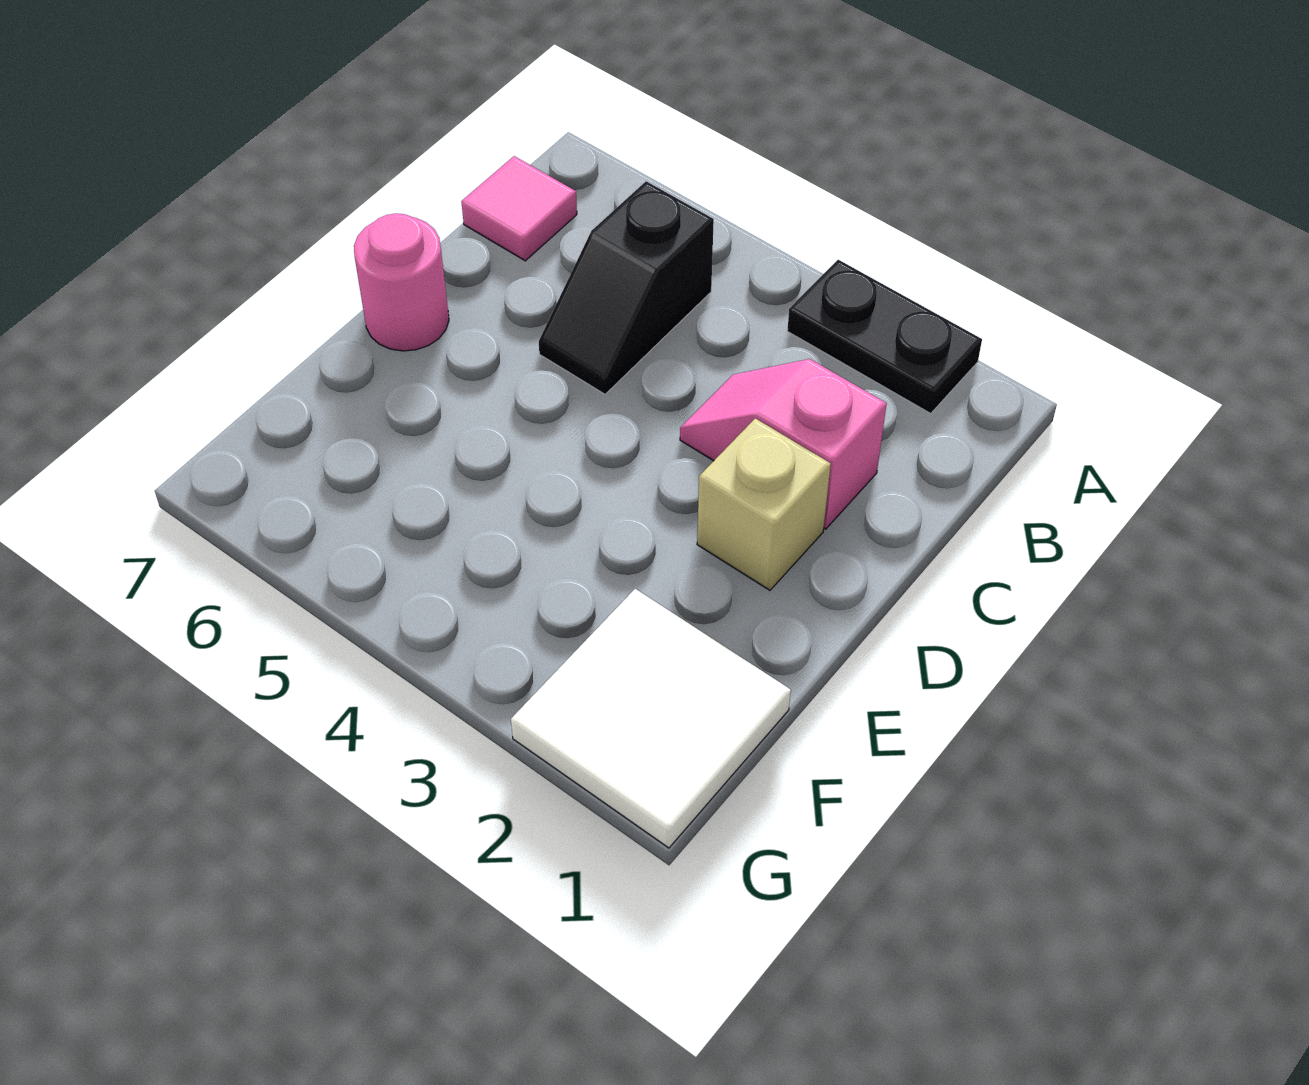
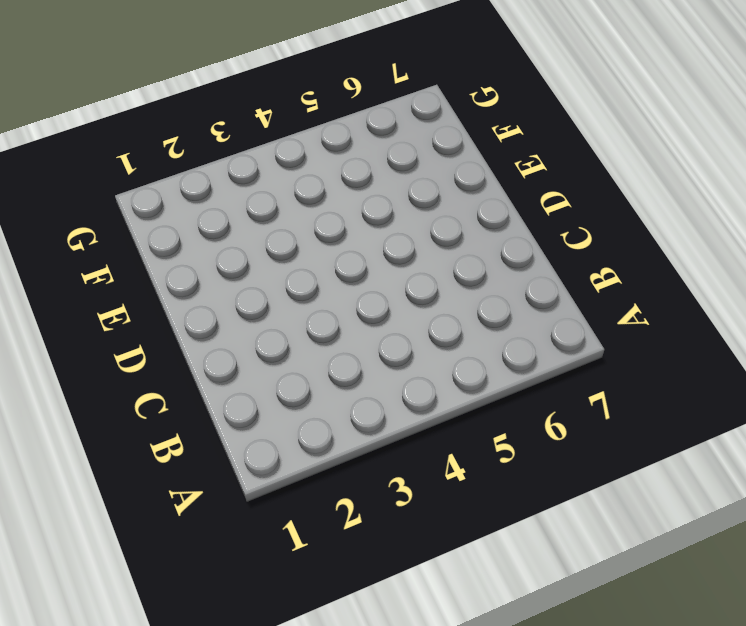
none -> black 1x2 plate [787,260,982,414]
none -> black 1x2 slope [539,181,714,394]

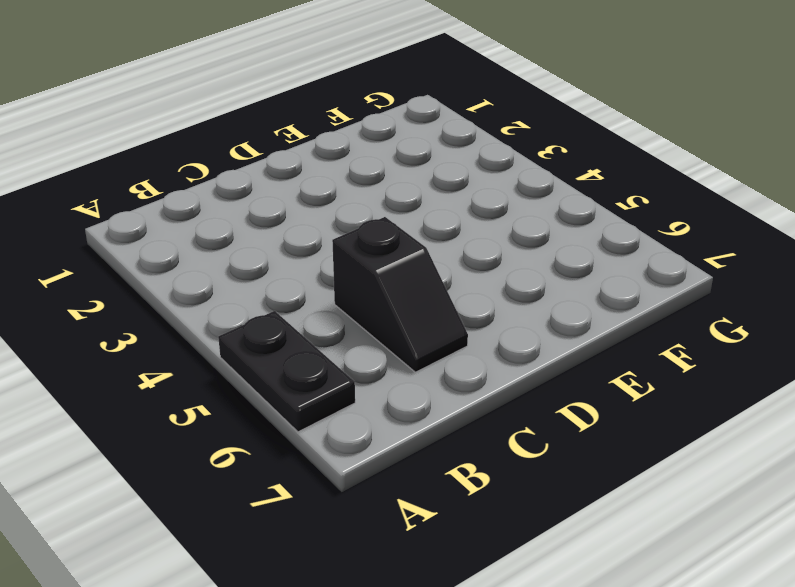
black 1x2 plate [218,311,355,432] -> black 1x2 plate moved to [787,260,982,414]
black 1x2 slope [332,217,468,372] -> black 1x2 slope turned to [539,181,714,394]
none -> pink 1x1 tile [461,156,577,261]
none -> pink 1x2 slope [680,359,887,529]

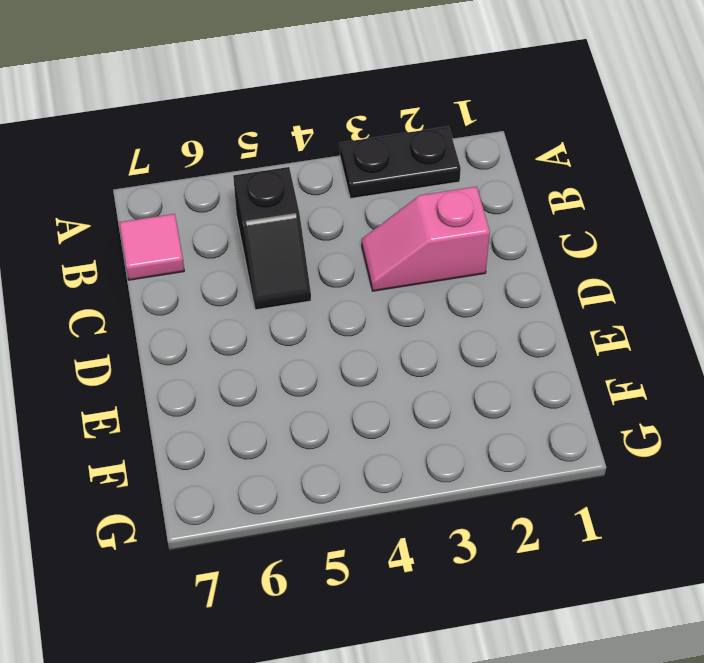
none -> tan 1x1 brick [697,418,831,590]
none -> pink 1x1 round brick [354,213,449,351]

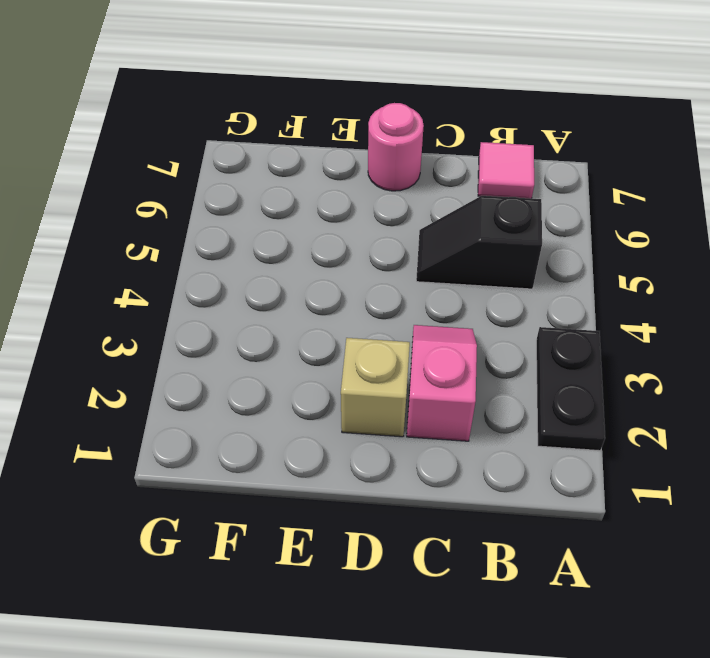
none -> white 2x2 tile [511,589,791,848]

